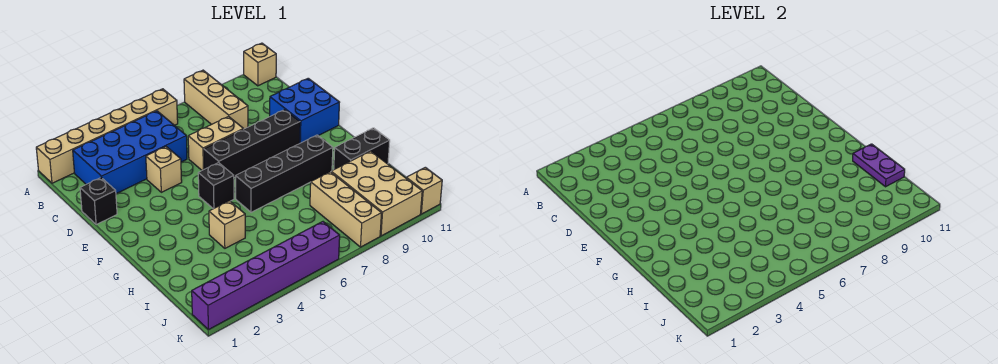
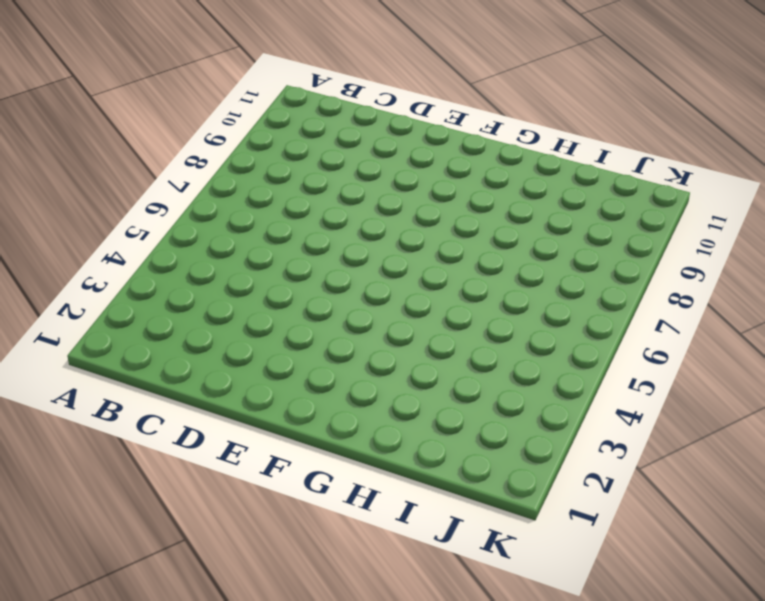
none -> tan 1x6 brick [36,89,178,183]
none -> tan 1x3 brick [184,70,248,129]
none -> tan 1x1 brick [244,43,276,86]

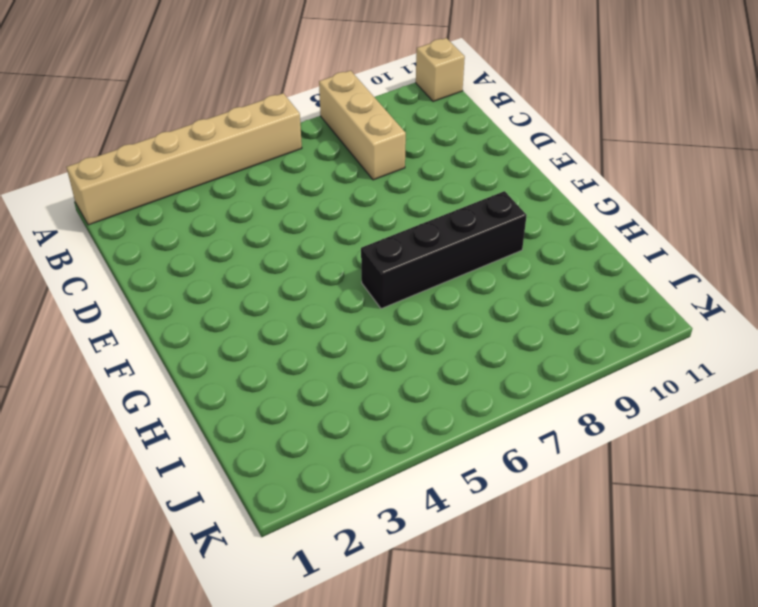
none -> blue 2x4 brick [73,111,187,194]
none -> black 1x1 brick [80,178,117,225]
none -> tan 1x1 brick [146,147,182,192]

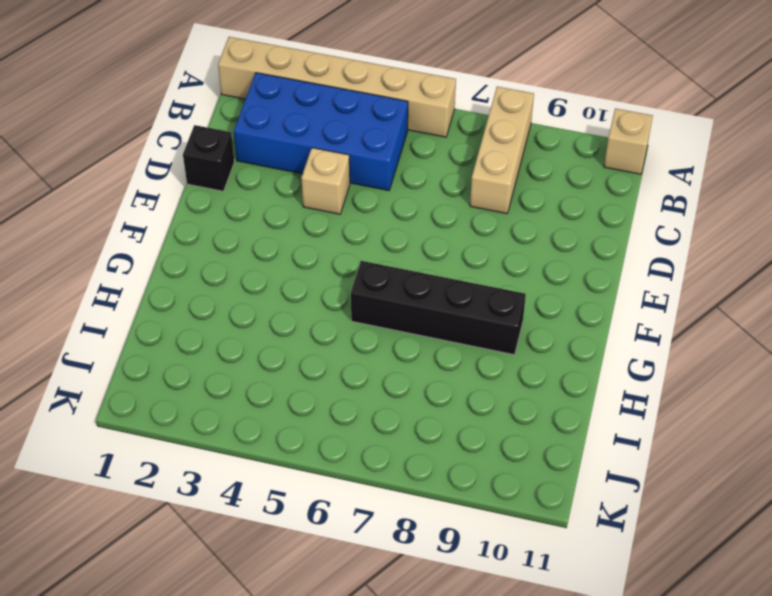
none -> tan 1x2 brick [188,116,243,170]
none -> blue 2x2 brick [270,78,340,144]
none -> black 1x4 brick [204,110,300,178]

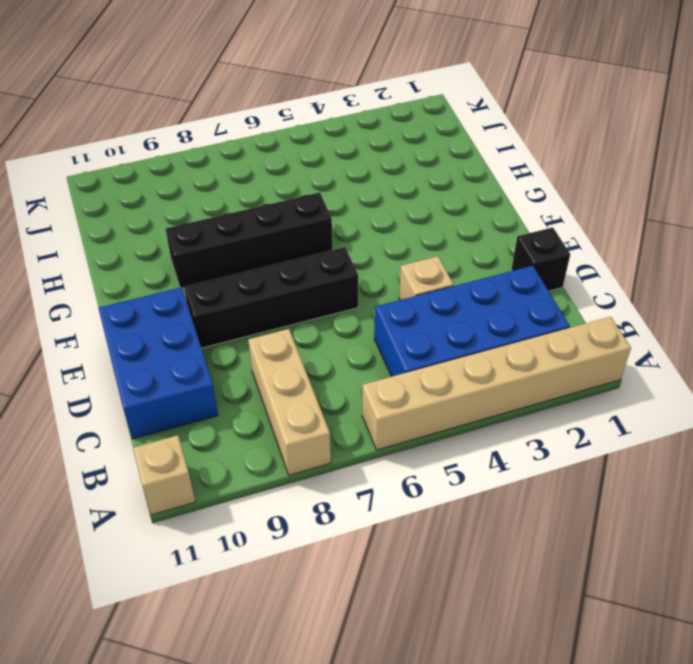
blue 2x3 brick [98,287,218,439] -> blue 2x2 brick [270,78,340,144]
none -> tan 1x2 brick [188,116,243,170]
none -> black 1x1 brick [198,163,234,209]
none -> tan 1x1 brick [209,201,245,248]

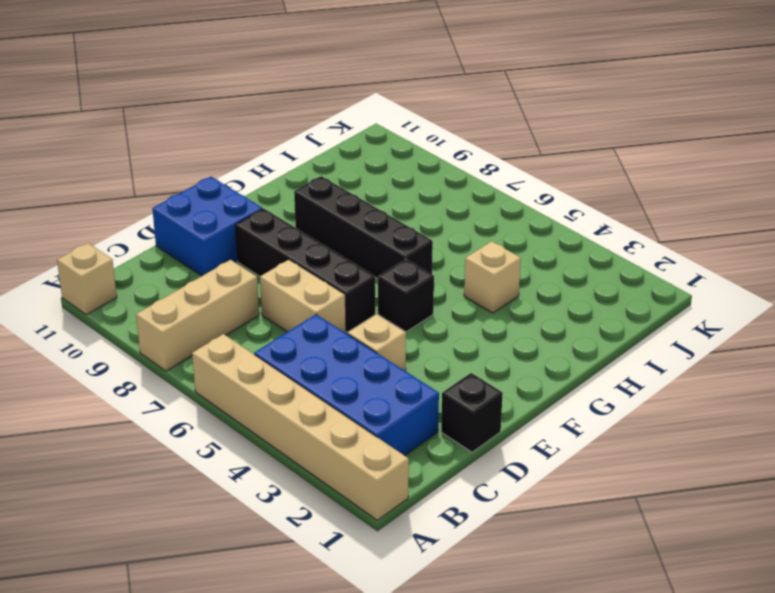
none -> black 1x2 brick [334,128,390,169]
none -> tan 1x3 brick [310,172,382,247]
none -> tan 2x3 brick [331,151,422,236]

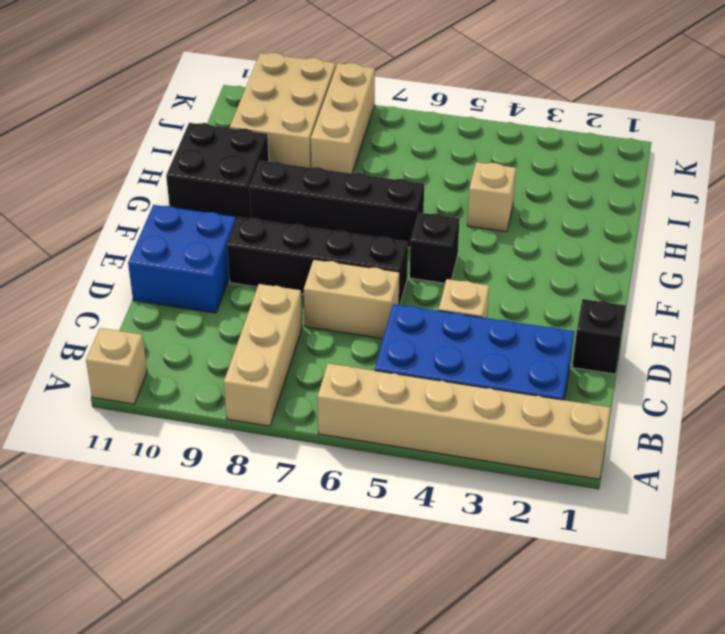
black 2x2 brick [166,123,269,220] -> black 1x2 brick [334,128,390,169]
none -> purple 1x6 brick [192,222,340,330]
none -> tan 1x1 brick [406,167,442,214]
none -> purple 1x2 plate [853,144,905,187]

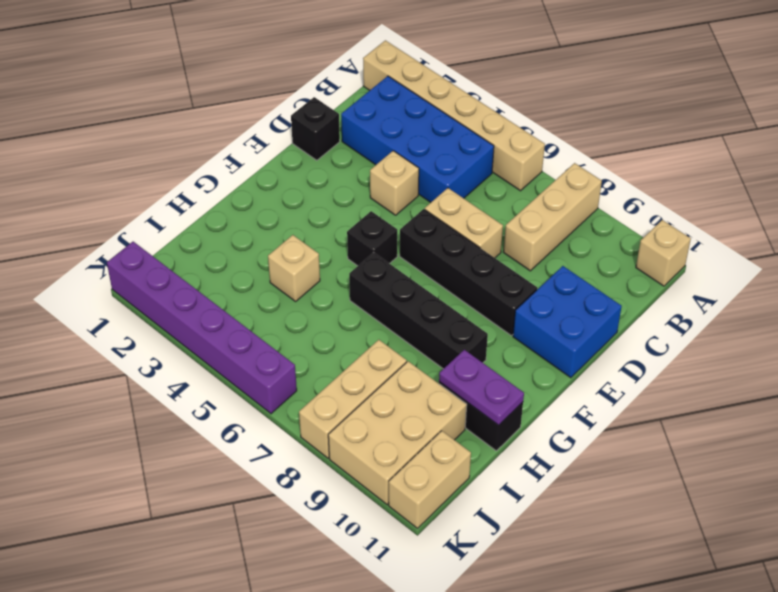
purple 1x2 plate [439,350,524,425] -> purple 1x2 plate turned to [853,144,905,187]
tan 1x2 brick [389,431,471,528] -> tan 1x1 brick [406,167,442,214]

